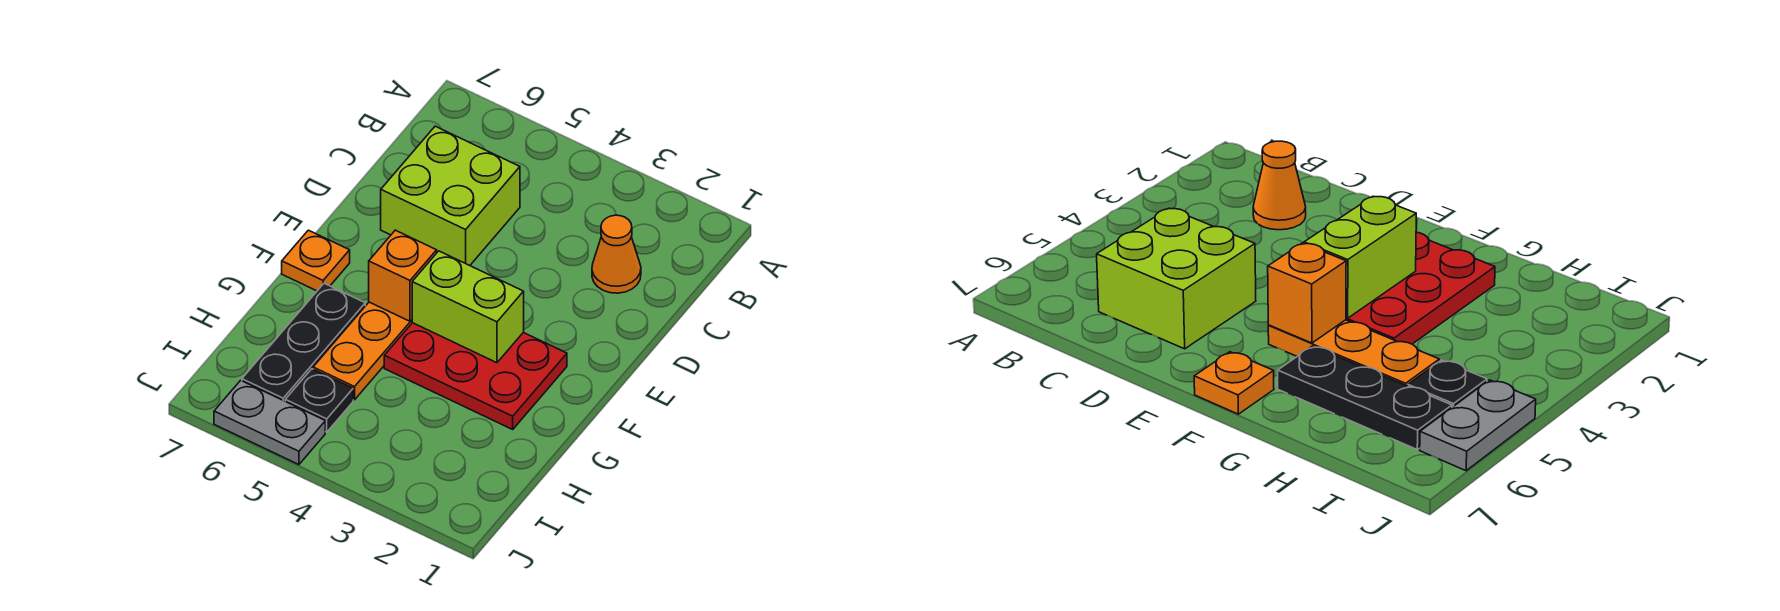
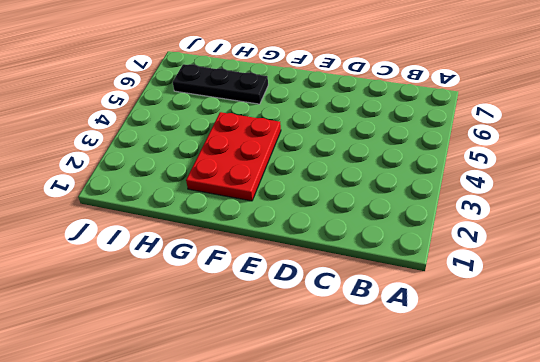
none -> orange 1x1 cone [592,215,641,293]
none -> lime 2x2 brick [381,126,520,265]

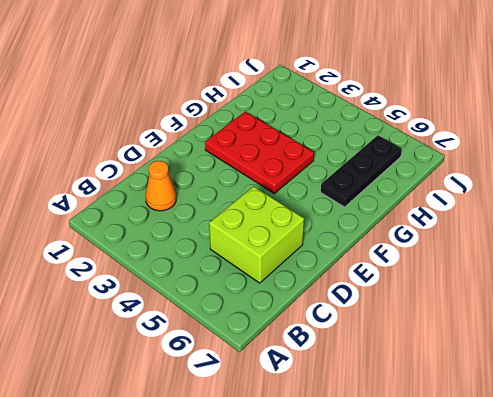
none -> orange 1x3 plate [313,302,412,400]
none -> orange 1x1 plate [282,230,350,291]

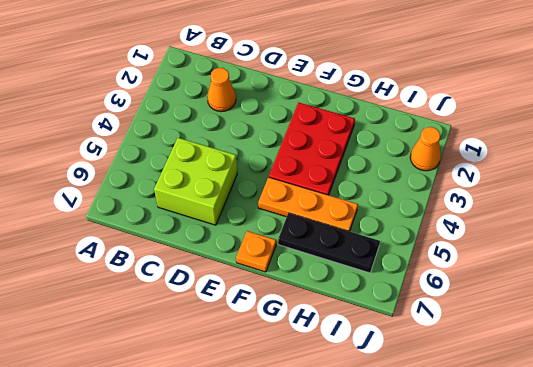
orange 1x1 cone [410,127,441,171] -> none
none -> black 1x1 plate [285,369,353,432]
none -> grey 1x2 plate [214,380,325,465]

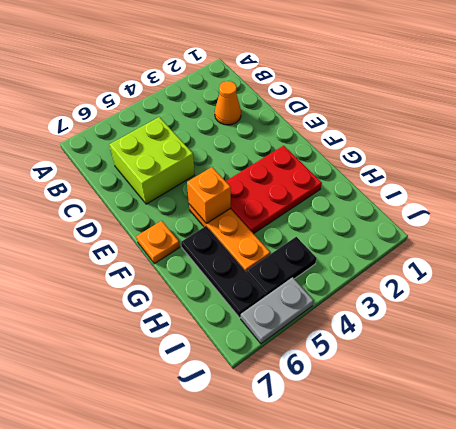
black 1x2 plate [247,237,317,296] -> black 1x1 plate [285,369,353,432]
none -> lime 1x2 brick [412,251,524,363]

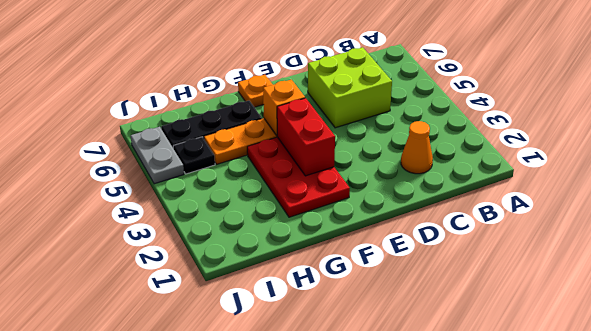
red 1x2 brick [277,98,335,176] -> lime 1x2 brick [412,251,524,363]

